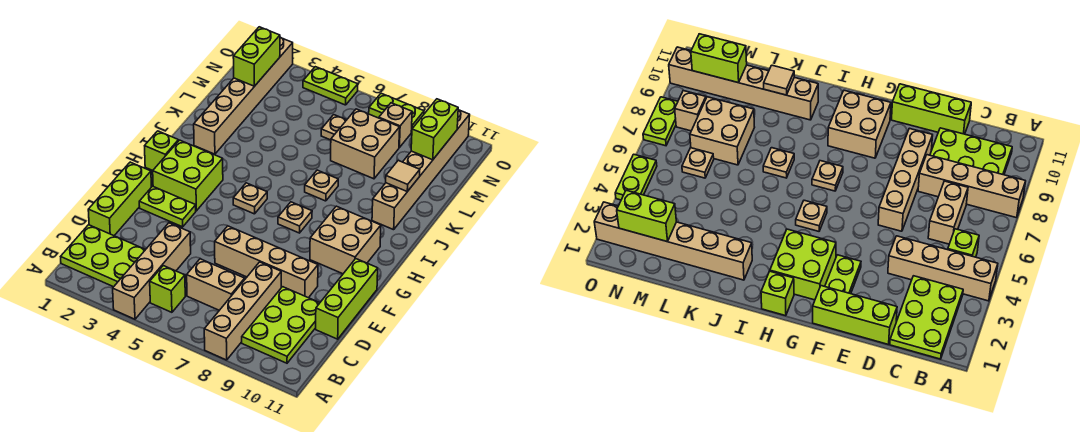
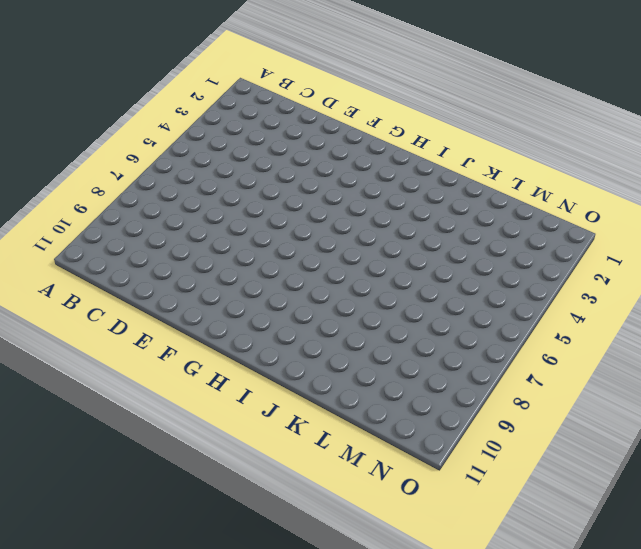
none -> tan 1x4 brick [113,223,191,319]
none -> tan 1x4 brick [204,262,281,360]
none -> lime 2x3 plate [61,225,145,287]

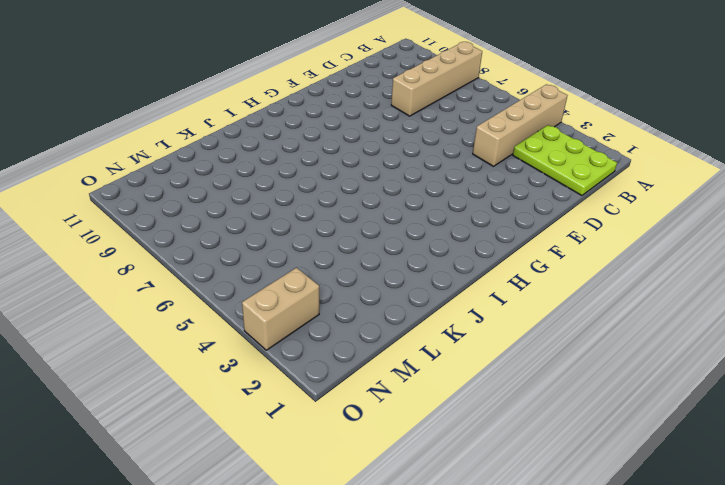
tan 1x2 brick [242,268,319,350] -> tan 1x2 brick turned to [187,259,245,310]
none -> lime 1x1 brick [150,266,185,312]
none -> lime 2x3 plate [242,287,319,363]
none -> lime 1x3 brick [88,162,151,236]

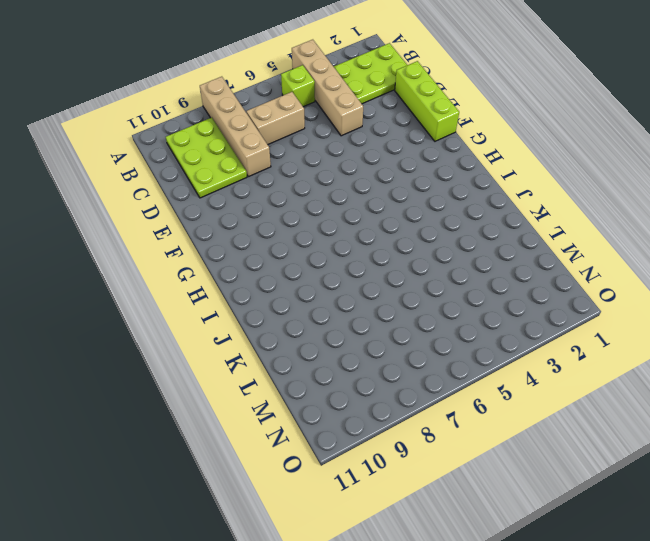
none -> lime 1x3 brick [316,259,378,339]
none -> tan 1x4 brick [215,226,318,298]
none -> lime 1x2 plate [139,186,196,227]

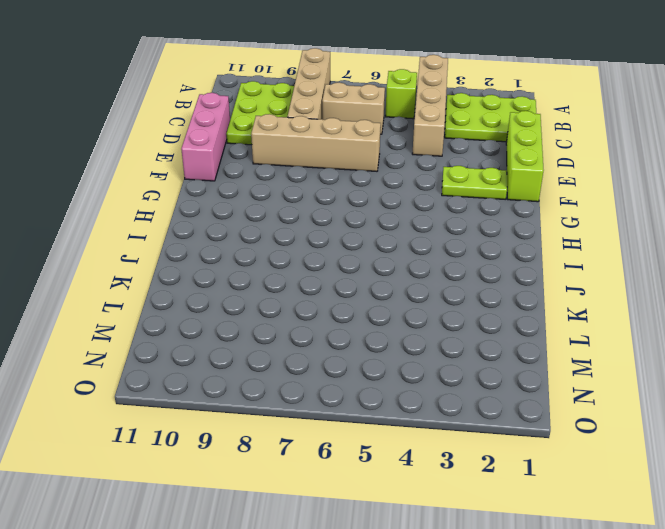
pink 1x3 brick [181,93,230,181] -> lime 1x3 brick [316,259,378,339]
none -> lime 2x2 brick [153,140,223,211]
none -> tan 2x2 brick [310,206,381,274]
none -> lime 1x1 brick [145,131,178,171]

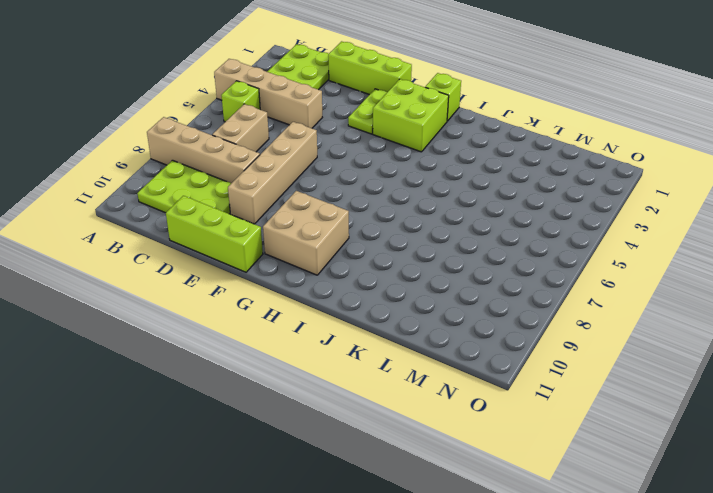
none -> tan 1x1 plate [233,183,267,214]
none -> tan 1x1 plate [278,202,312,233]
none -> tan 1x6 brick [194,37,293,154]

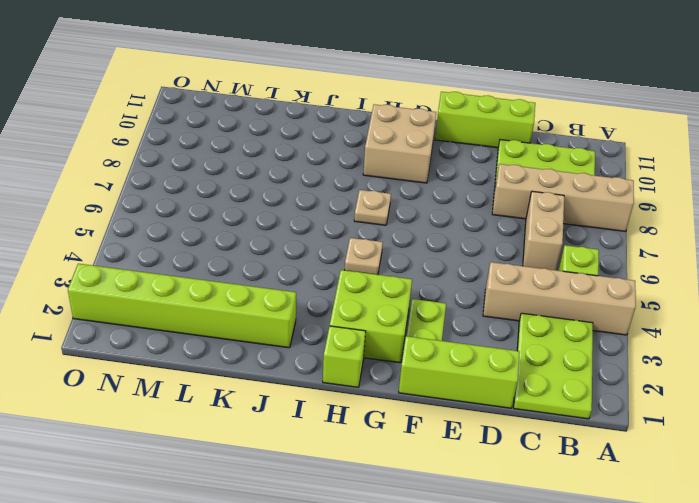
lime 1x6 brick [68,264,296,348] -> tan 1x6 brick [194,37,293,154]
none -> tan 1x4 brick [215,226,318,298]
none -> tan 1x1 plate [305,170,338,201]
none -> tan 1x6 brick [372,110,470,230]

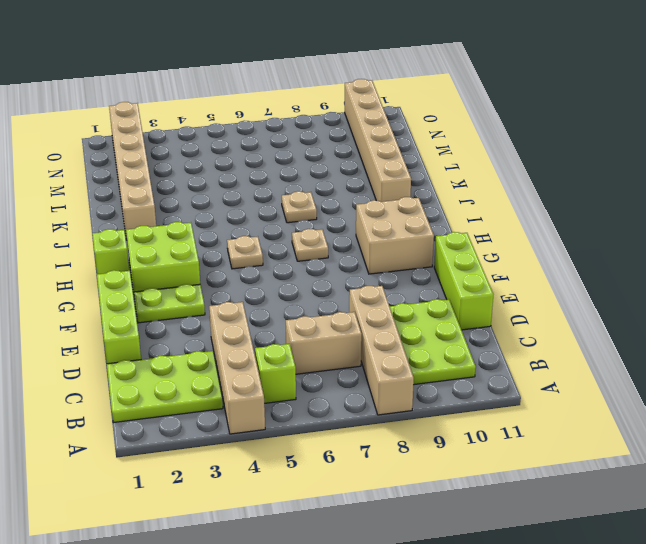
none -> tan 1x4 brick [215,226,318,298]
none -> tan 2x2 brick [331,109,400,179]
none -> tan 1x1 plate [321,115,346,140]

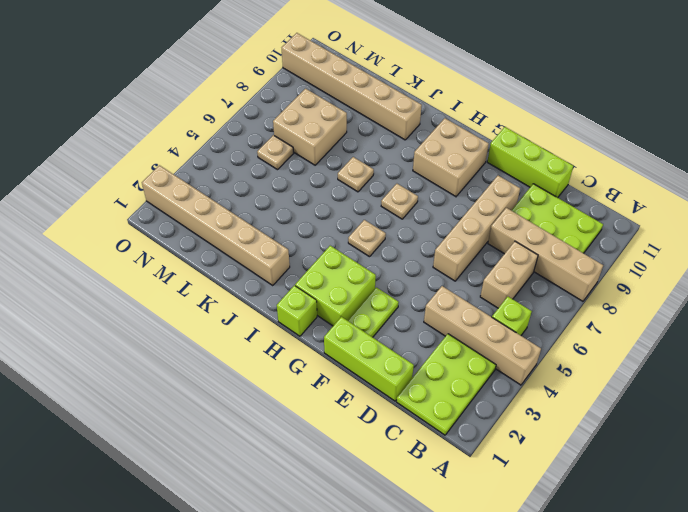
none -> tan 1x1 brick [379,103,412,147]
none -> lime 1x2 plate [303,67,358,105]
none -> lime 1x2 plate [369,93,424,132]

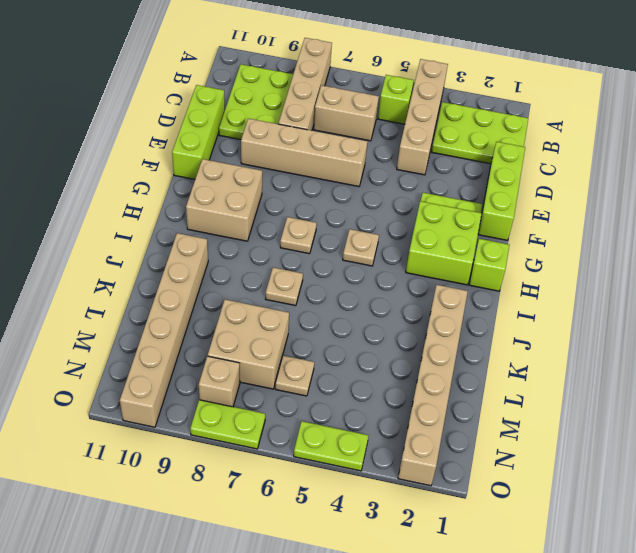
none -> tan 1x1 tile [386,161,420,191]
none -> lime 1x2 brick [233,27,280,86]
none -> lime 1x2 brick [411,99,458,160]

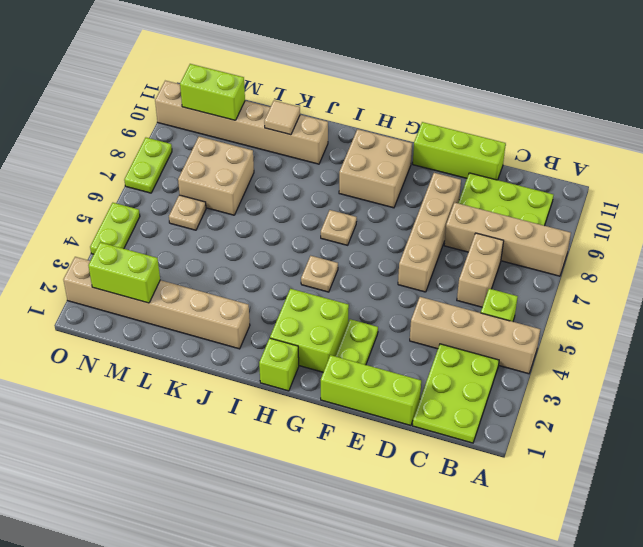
none -> tan 1x1 plate [305,170,338,201]
none -> tan 1x1 brick [379,103,412,147]

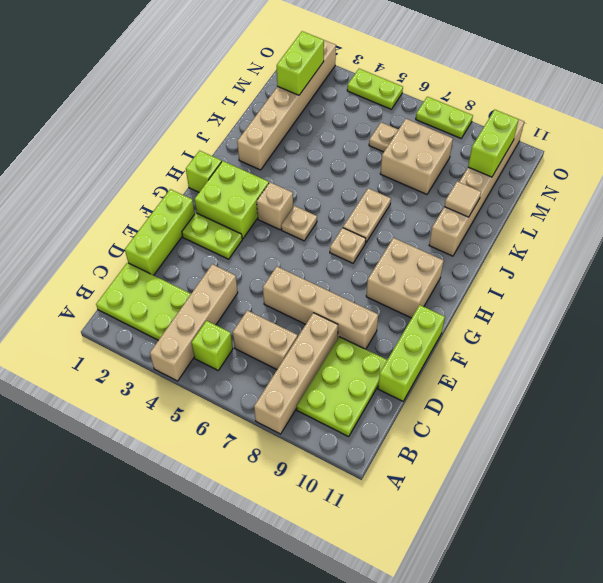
tan 1x1 brick [257,182,293,230] -> tan 1x1 brick moved to [379,103,412,147]
tan 1x2 plate [343,188,391,242] -> tan 1x1 plate [305,170,338,201]

